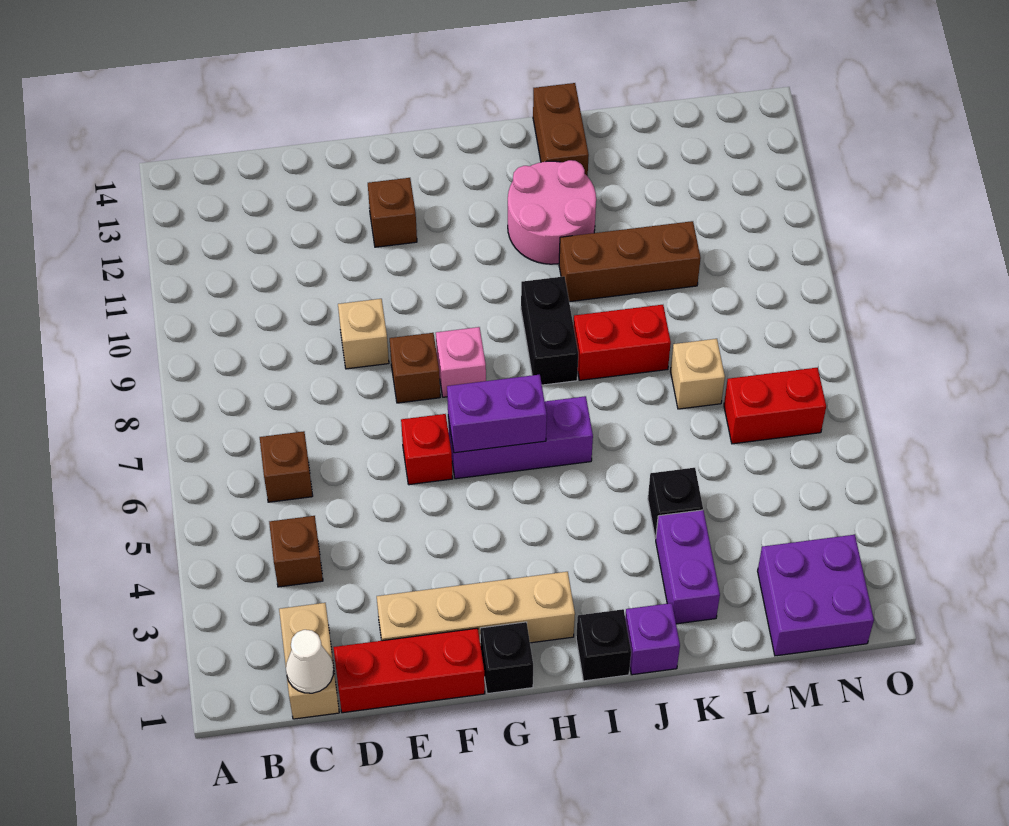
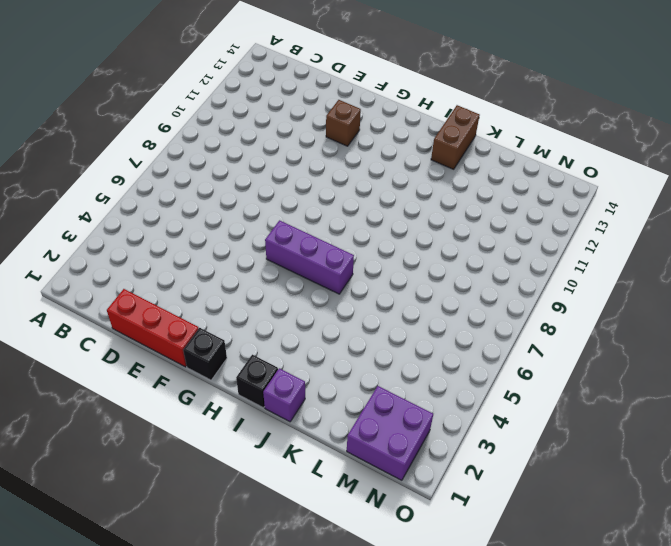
none -> tan 1x2 brick [279,603,339,719]
none -> brown 1x1 brick [269,516,323,587]
none -> brown 1x1 brick [260,431,313,502]

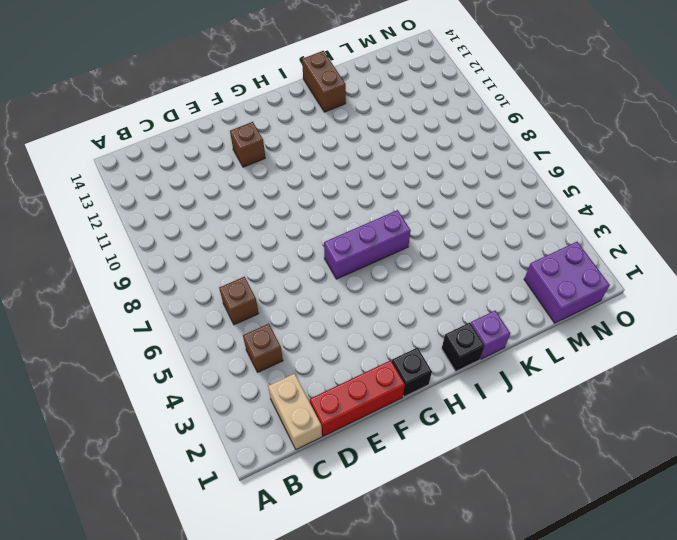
none -> tan 1x4 brick [377,572,575,645]
none -> tan 1x1 brick [338,299,389,369]
none -> red 1x1 brick [401,414,453,485]

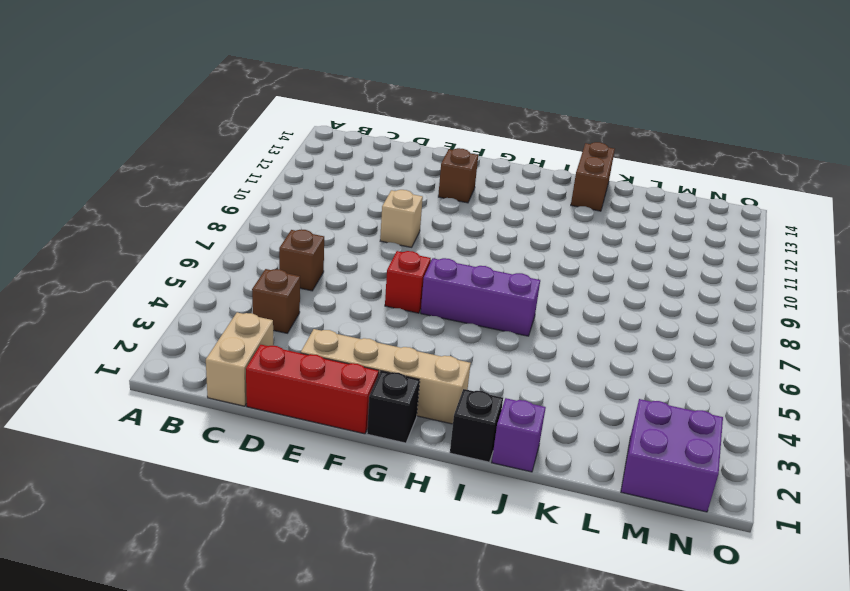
none -> brown 1x1 brick [390,333,440,403]
none -> pink 1x1 brick [436,327,486,397]
none -> black 1x2 brick [521,276,578,385]

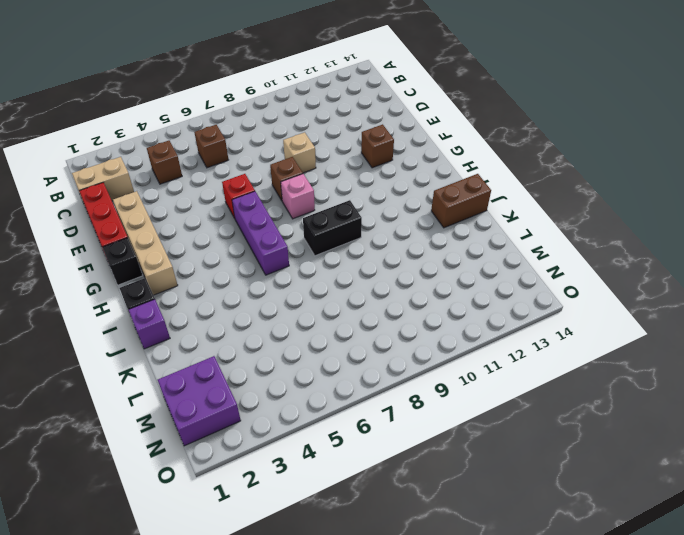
none -> pink 2x2 round brick [508,160,596,264]
none -> red 1x2 brick [573,305,671,380]
none -> brown 1x3 brick [559,221,701,302]

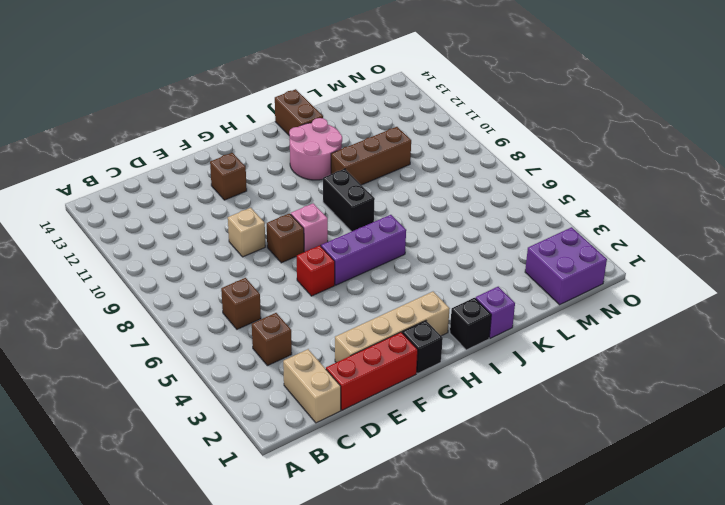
none -> red 1x2 brick [573,305,671,380]
none -> purple 1x2 brick [655,510,720,624]
none -> black 1x1 brick [648,468,703,538]

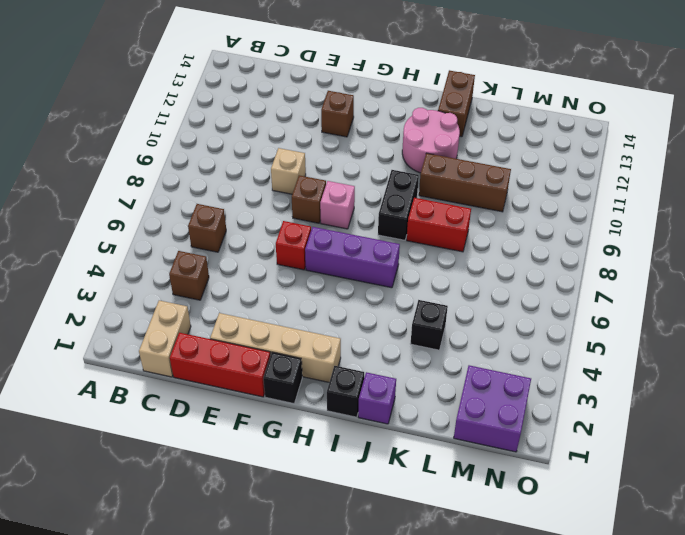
none -> purple 1x2 brick [655,510,720,624]
none -> tan 1x1 brick [671,339,725,409]
none -> red 1x2 brick [724,368,826,444]

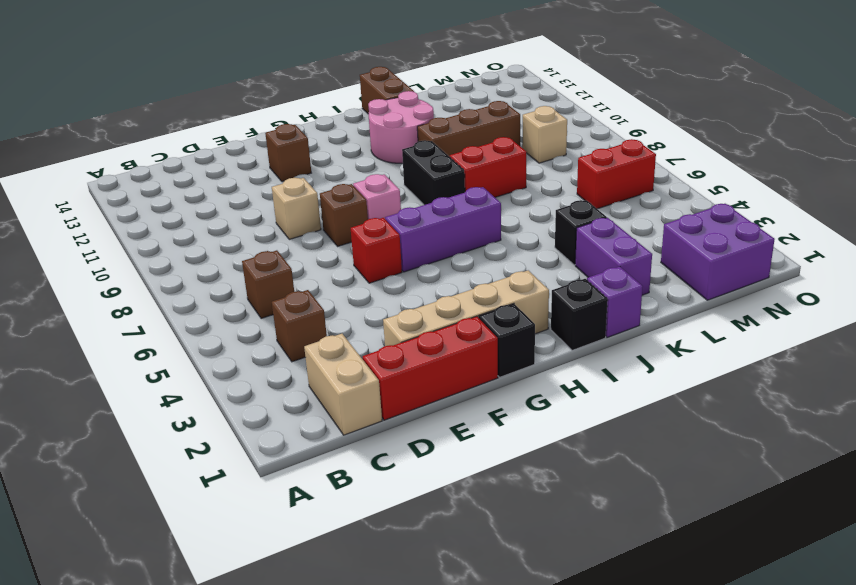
tan 1x1 brick [522,106,567,163] -> tan 1x1 brick moved to [671,339,725,409]
none -> white 1x1 cone [286,630,334,693]
none -> purple 1x2 brick [447,375,547,453]

